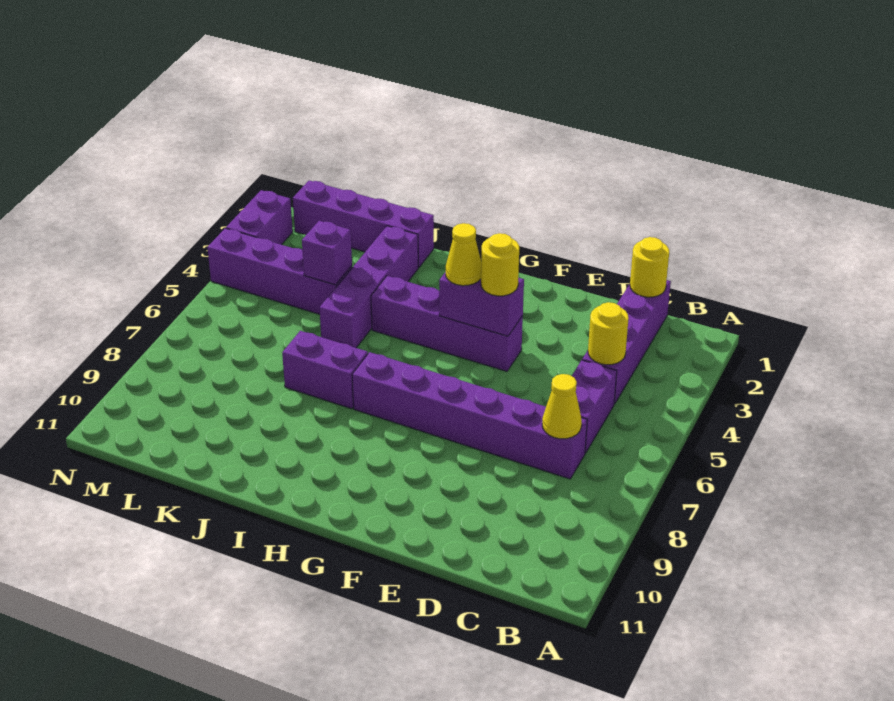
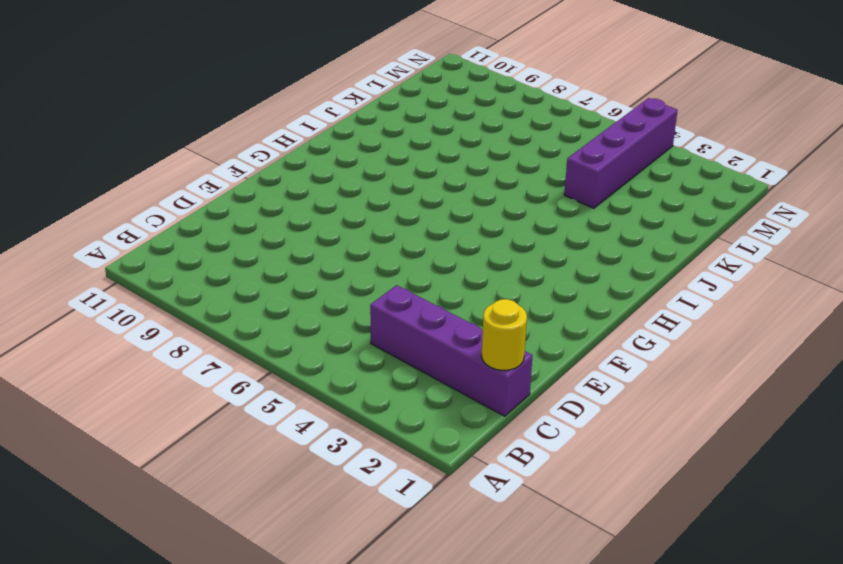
none -> purple 1x2 brick [572,360,617,453]
none -> purple 1x6 brick [352,352,587,479]
none -> purple 1x4 brick [371,276,523,371]

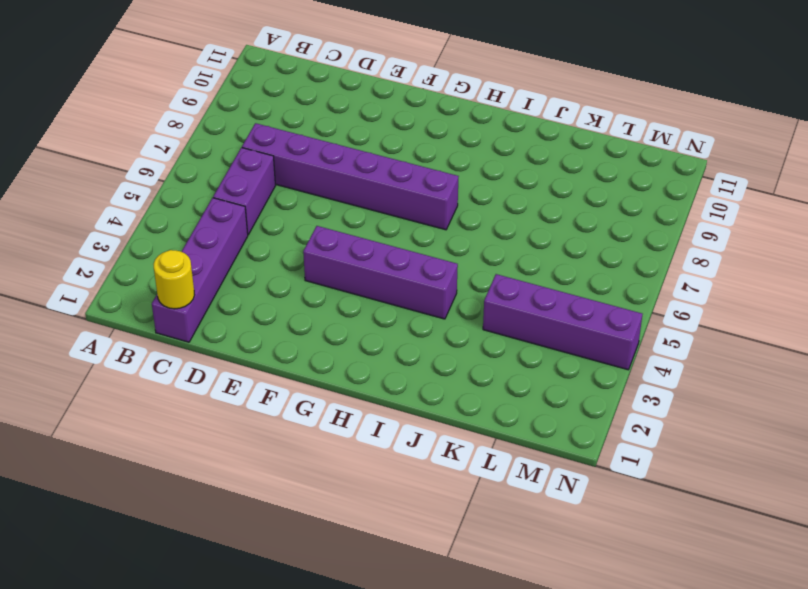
none -> purple 1x2 brick [282,331,368,409]
none -> purple 1x4 brick [293,180,434,267]
none -> purple 1x4 brick [319,226,418,348]

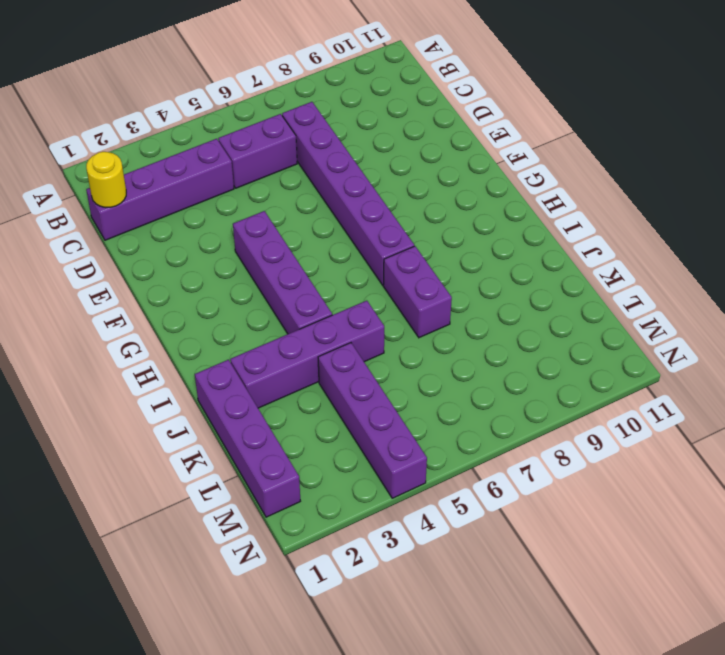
none -> purple 1x2 brick [226,190,293,245]
none -> yellow 1x1 round brick [588,302,629,365]
none -> yellow 1x1 cone [542,374,582,439]

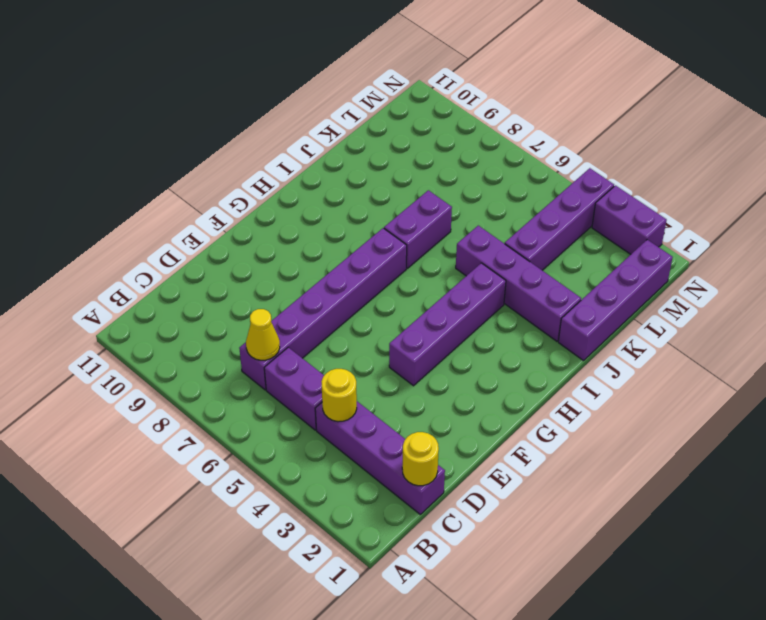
none -> purple 1x2 brick [439,272,524,336]
none -> purple 1x1 brick [302,221,352,285]
none -> yellow 1x1 round brick [481,233,519,296]

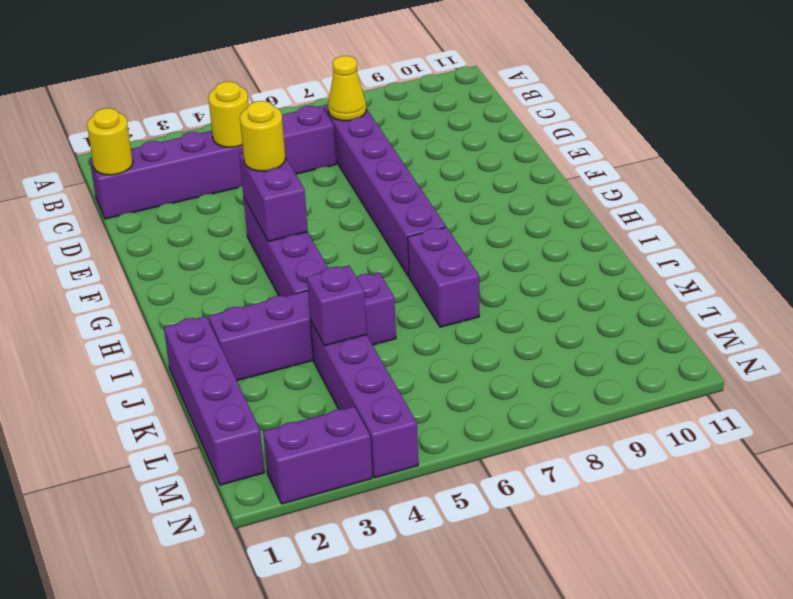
none -> yellow 1x1 cone [446,223,481,286]

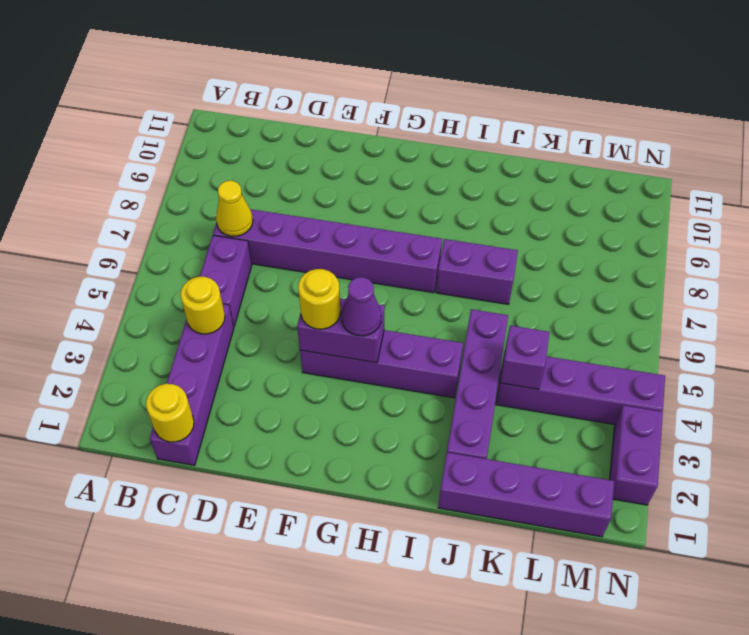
purple 1x1 cone [342,277,381,336] -> yellow 1x1 cone [446,223,481,286]

